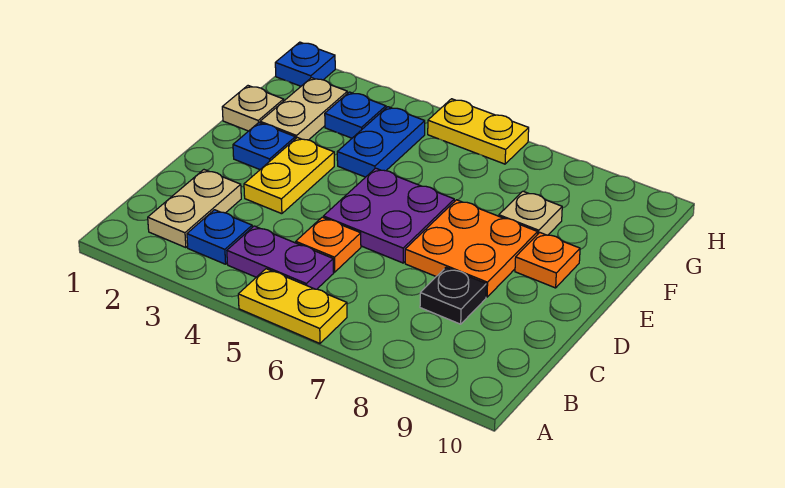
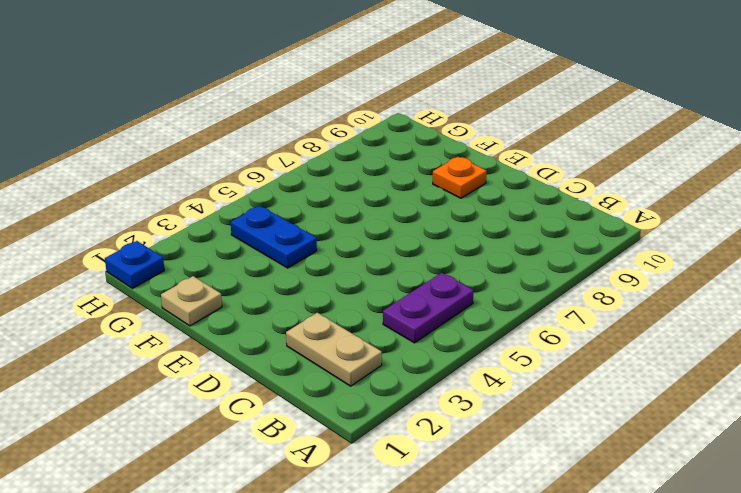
none -> yellow 1x2 plate [238,269,347,343]
none -> blue 1x1 plate [187,210,252,264]
none -> orange 1x1 plate [296,217,361,272]

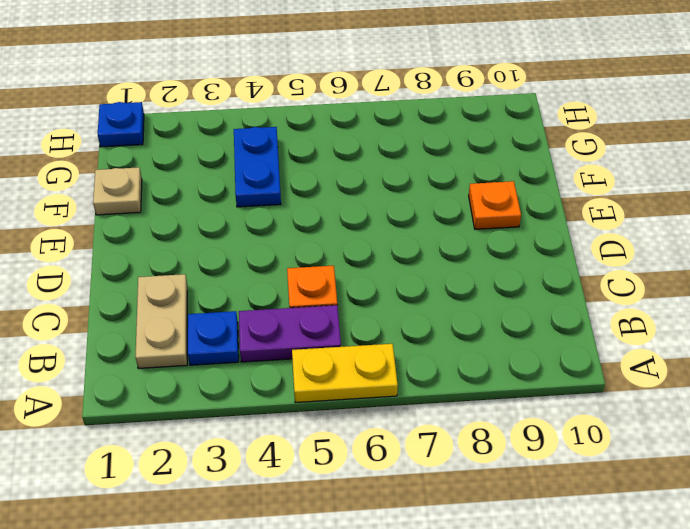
none -> black 1x1 plate [420,268,486,324]
none -> yellow 1x2 plate [244,138,334,214]
none -> purple 2x2 plate [323,168,454,263]

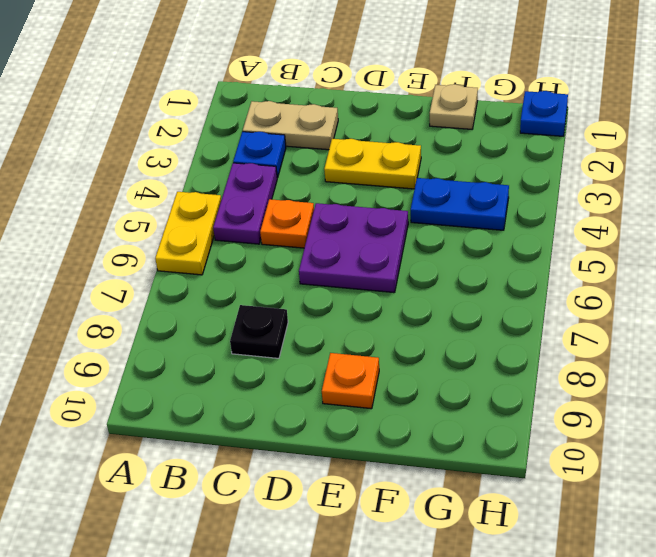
none -> orange 2x2 plate [405,200,538,297]
none -> blue 1x1 plate [233,123,295,169]
none -> tan 1x2 plate [260,78,347,140]

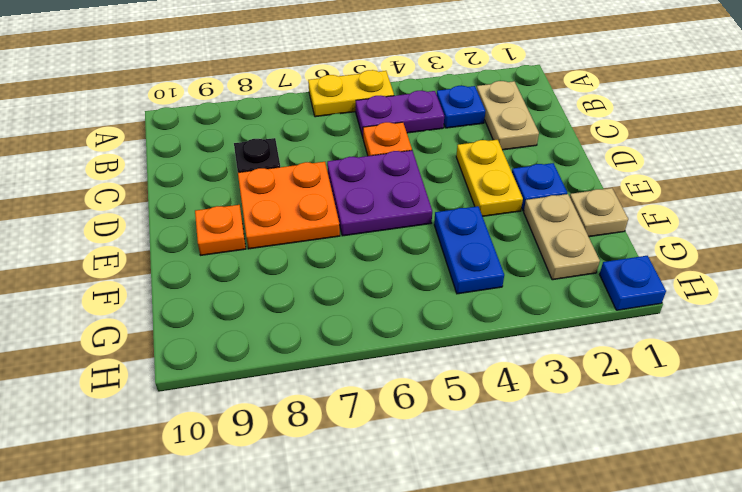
none -> tan 1x1 plate [499,191,562,235]
none -> blue 1x1 plate [325,92,386,138]
none -> yellow 1x2 plate [428,99,529,164]

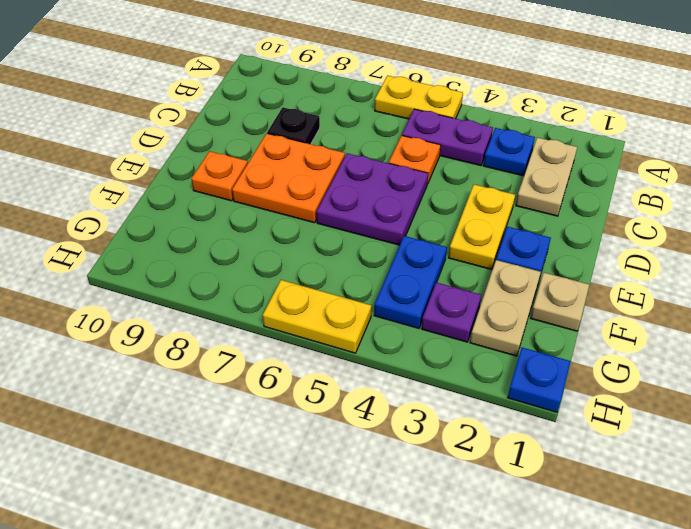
purple 1x1 plate [422,282,481,342] -> blue 1x1 plate [325,92,386,138]
none -> tan 1x1 plate [499,191,562,235]

